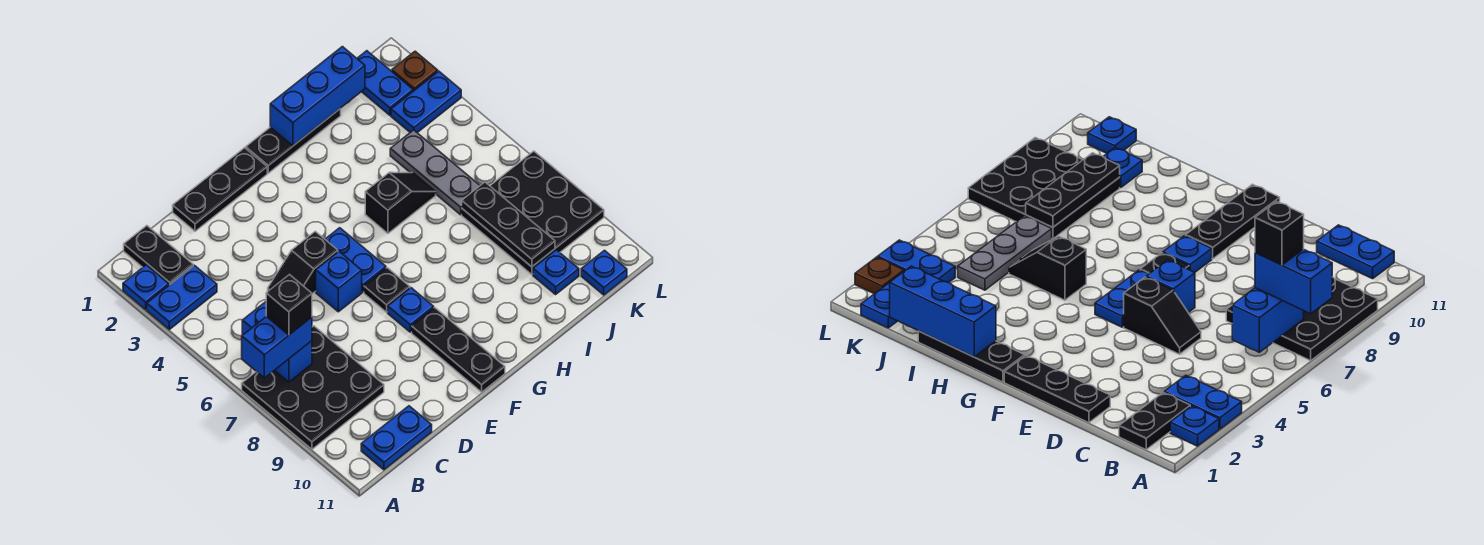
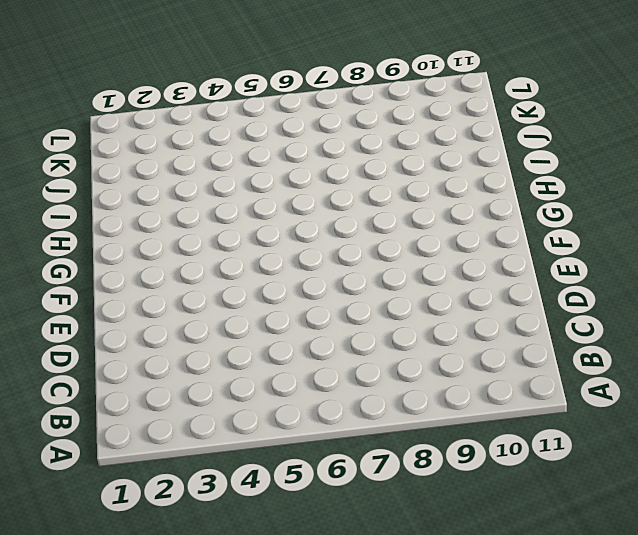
none -> blue 1x1 plate [123,265,169,309]
none -> blue 1x2 plate [147,265,217,329]
none -> black 3x3 plate [242,326,384,449]

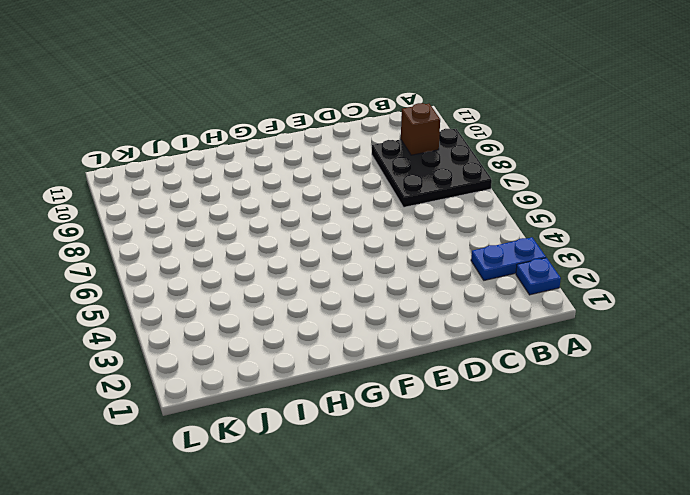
brown 1x1 brick [401,103,440,155] -> none
none -> black 1x2 plate [124,226,193,285]
none -> blue 1x2 plate [361,406,432,470]
none -> black 1x3 plate [173,148,267,231]

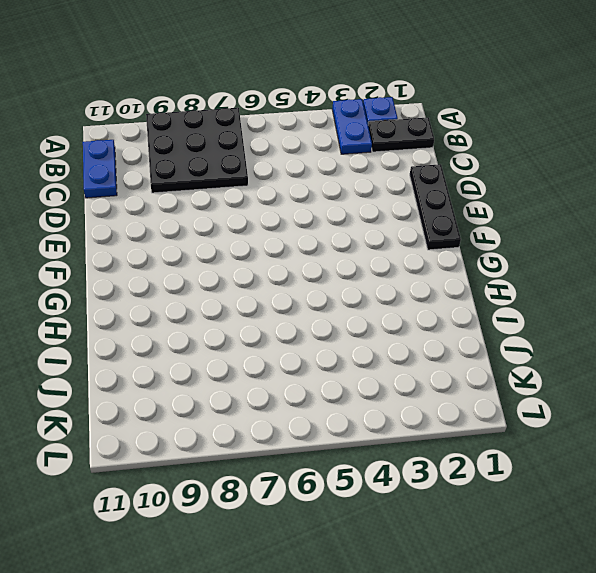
none -> black 1x2 slope [268,231,338,294]
none -> blue 1x1 brick [316,252,362,312]
none -> blue 1x2 plate [325,228,386,292]

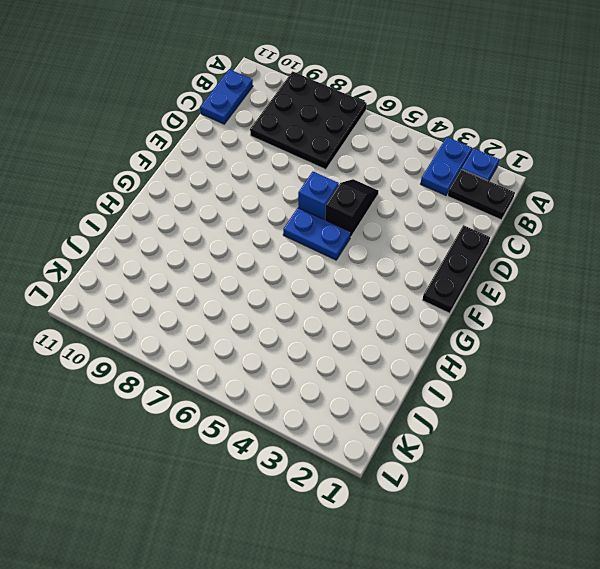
none -> black 1x1 plate [364,268,410,312]
none -> blue 1x1 plate [388,288,434,332]
none -> black 1x3 plate [412,308,505,392]

